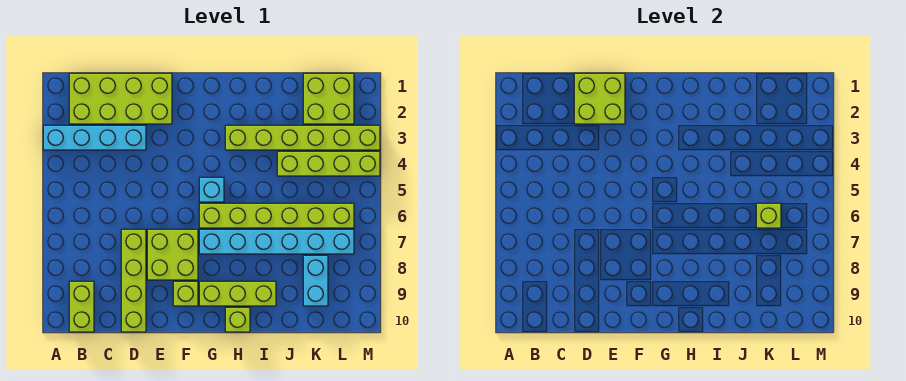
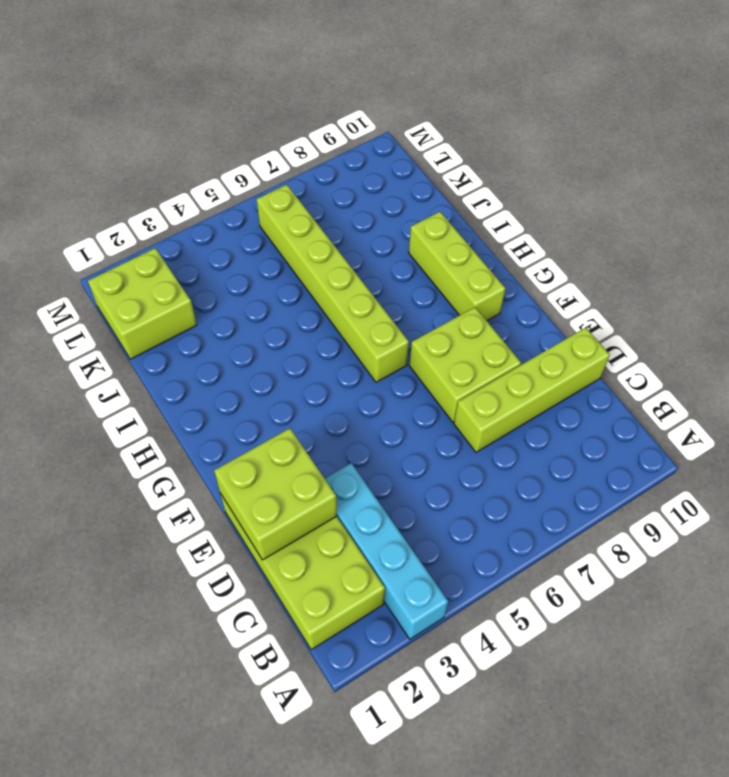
none -> lime 1x2 brick [69,281,94,332]
none -> lime 1x1 brick [173,281,198,306]
none -> cyan 1x1 brick [199,177,224,202]

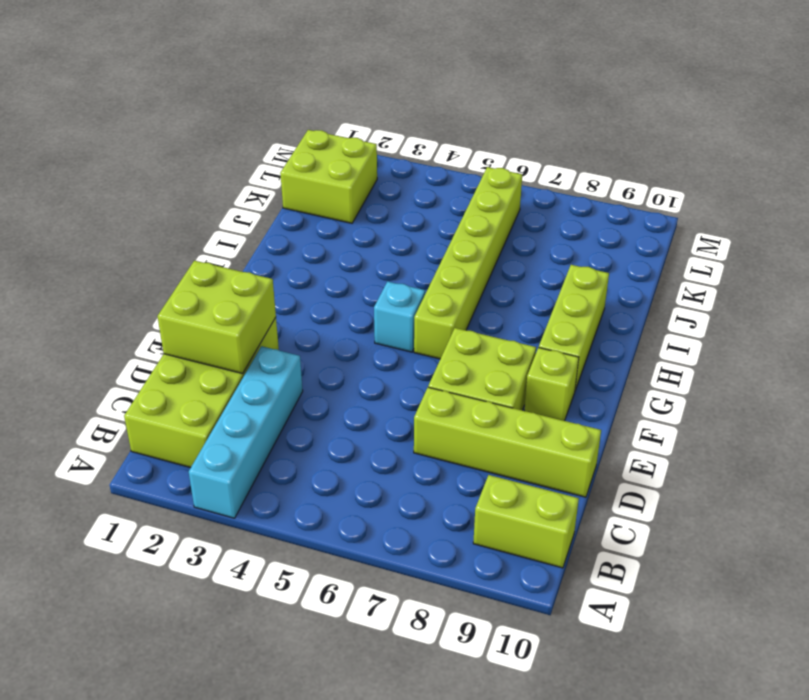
none -> cyan 1x6 brick [199,229,354,254]
none -> lime 1x6 brick [225,125,380,150]
none -> lime 1x1 brick [225,307,250,332]

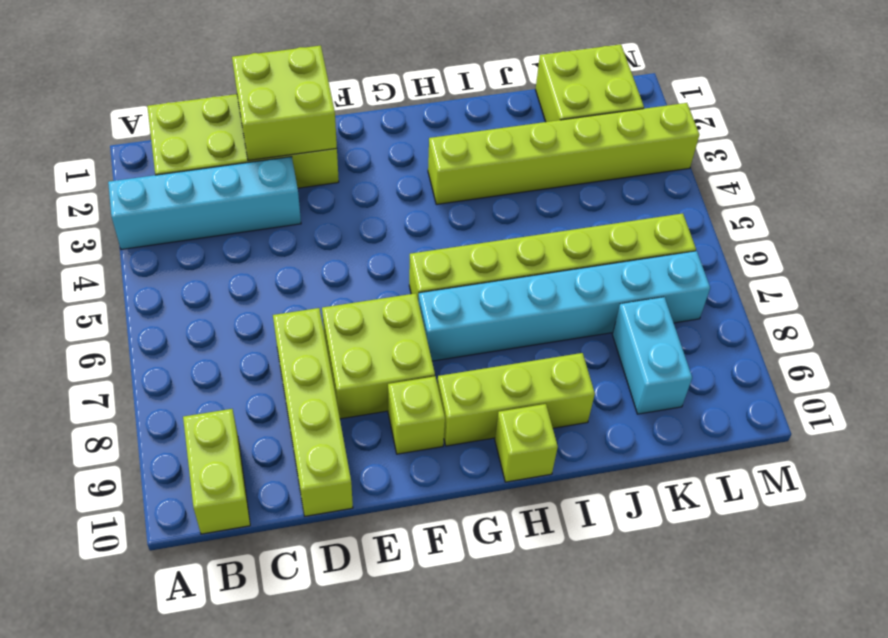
none -> cyan 1x1 brick [199,177,224,202]
none -> lime 1x4 brick [277,151,380,176]
none -> lime 1x1 brick [756,203,781,228]

